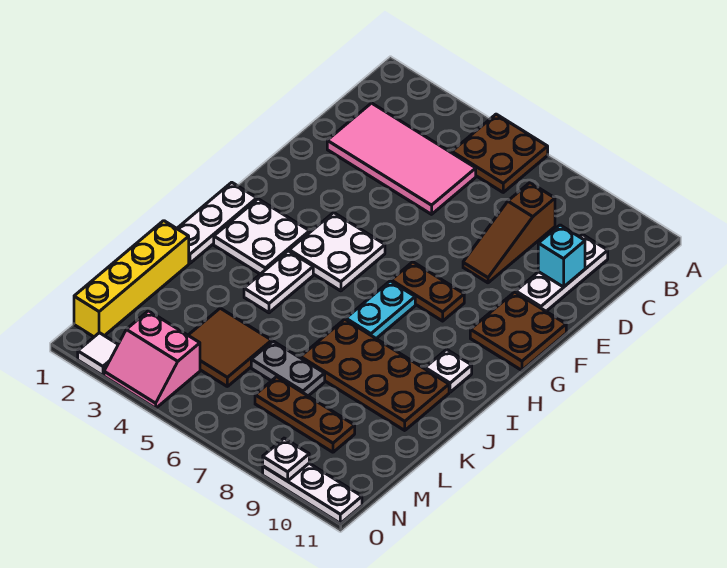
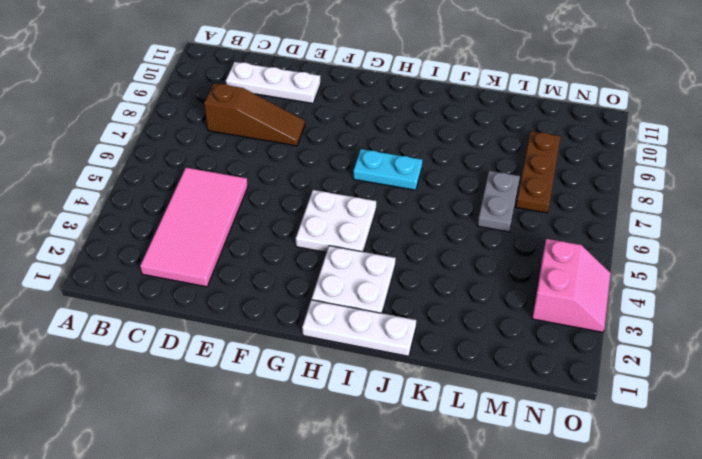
none -> brown 2x2 plate [452,114,548,192]
none -> brown 2x2 plate [470,292,566,370]
none -> brown 1x2 plate [391,262,464,321]

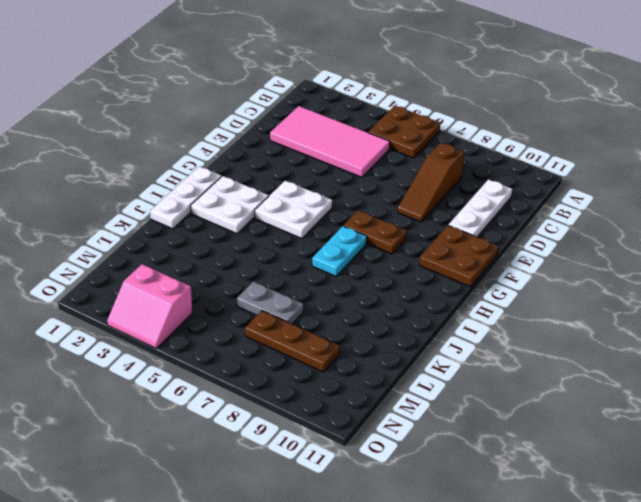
none -> white 1x2 plate [244,251,313,313]
none -> white 1x1 plate [425,349,472,392]
none -> brown 2x4 plate [300,319,449,430]

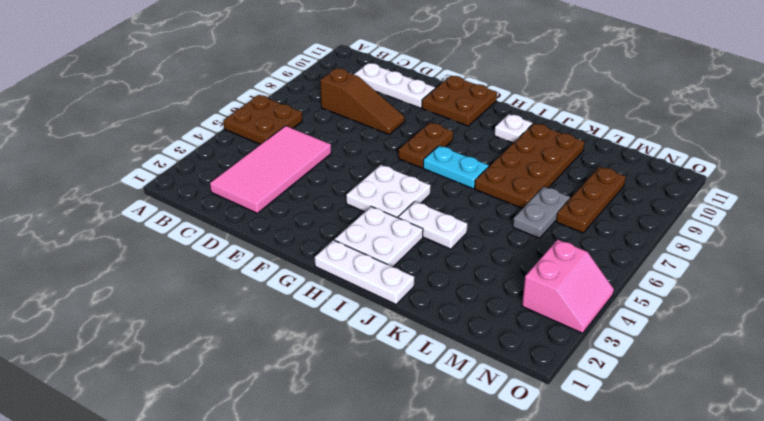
none -> yellow 1x4 brick [74,221,189,337]
none -> brown 2x2 tile [188,308,272,386]
none -> white 1x1 tile [78,333,118,376]

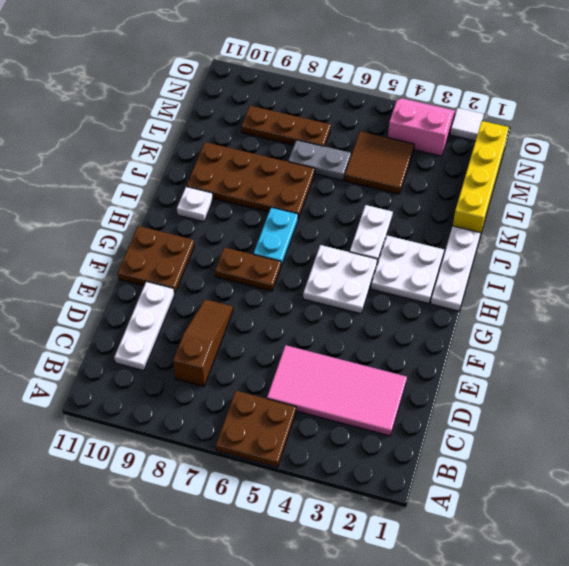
none -> white 1x3 plate [263,463,362,523]
none -> cyan 1x1 brick [538,225,585,287]
none -> white 1x1 plate [263,438,309,481]

